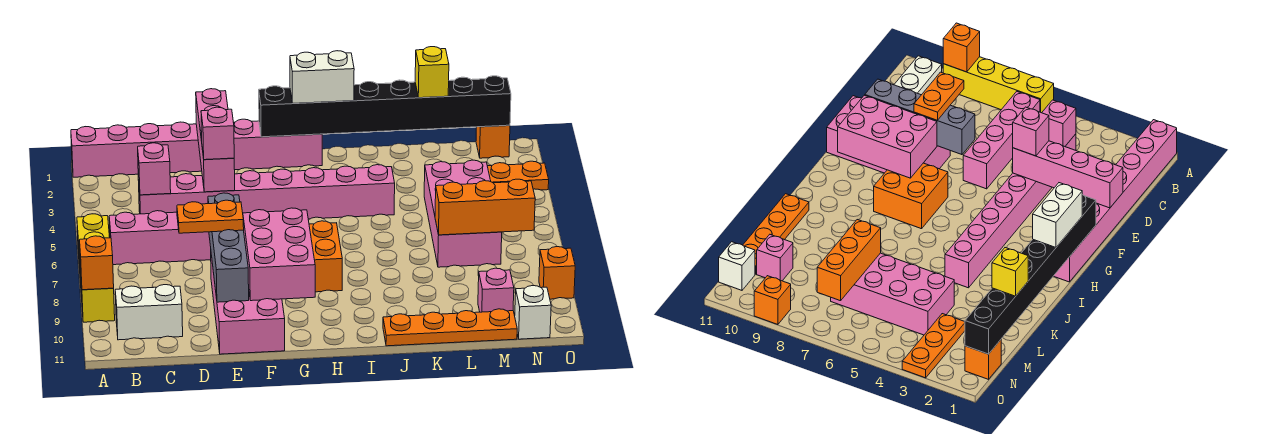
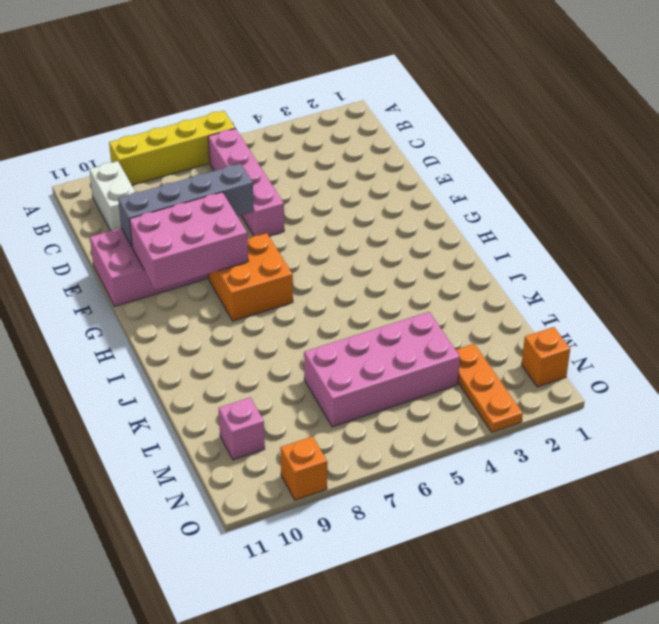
none -> pink 1x8 brick [71,119,322,177]
none -> pink 1x8 brick [138,165,395,219]
none -> orange 1x4 plate [383,309,517,346]

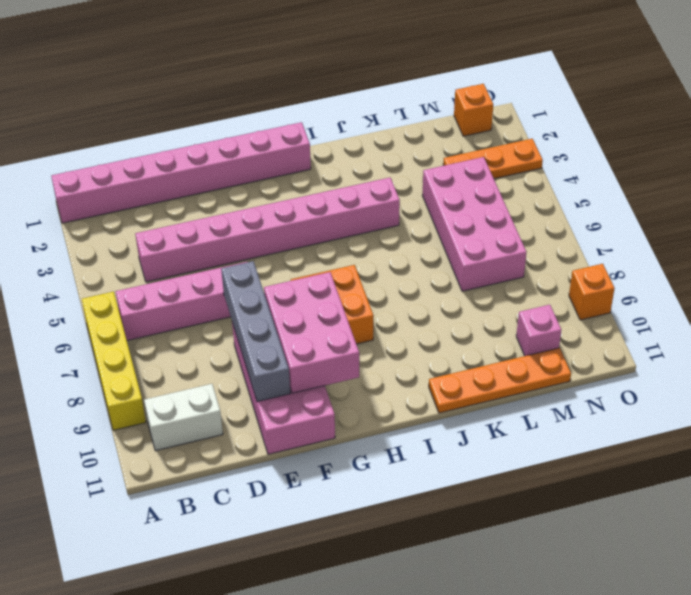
none -> white 1x1 brick [515,286,551,339]
none -> orange 1x1 brick [80,236,114,290]
none -> pink 1x1 brick [138,143,171,195]

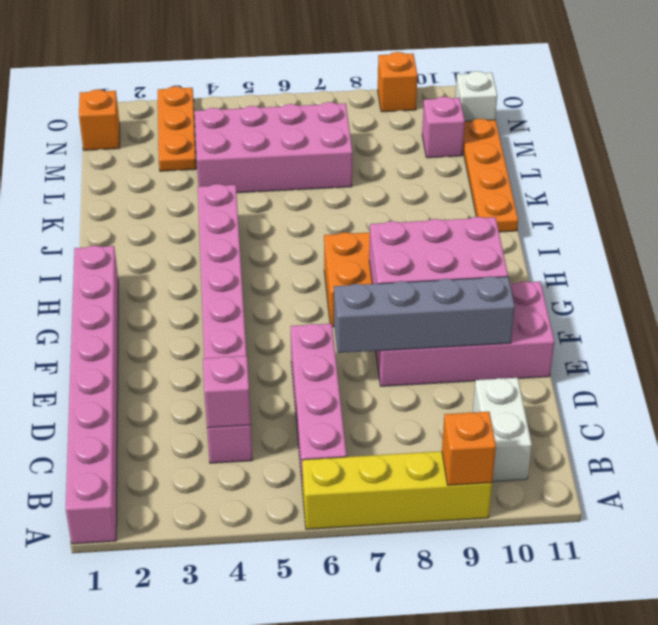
none -> pink 1x4 brick [196,89,235,192]
none -> black 1x8 brick [259,76,511,137]
none -> orange 1x3 brick [435,179,535,235]

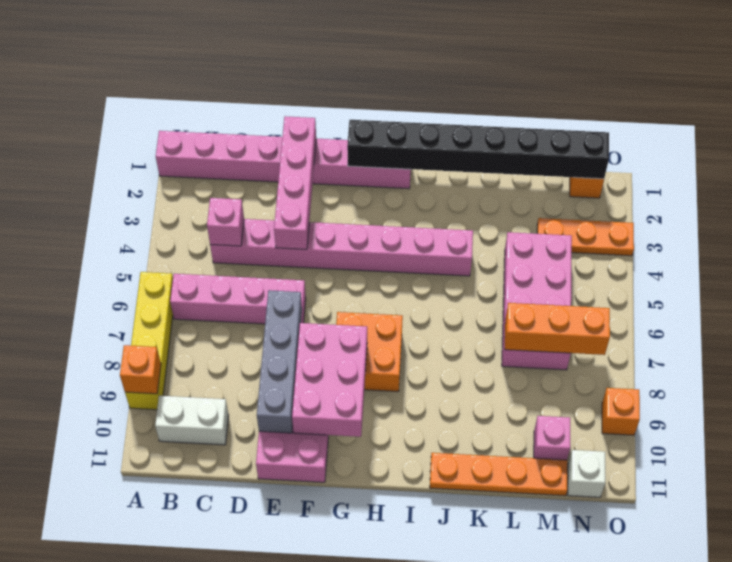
none -> orange 1x2 plate [177,200,244,233]
none -> pink 1x1 brick [201,107,234,160]
none -> white 1x2 brick [290,51,354,103]

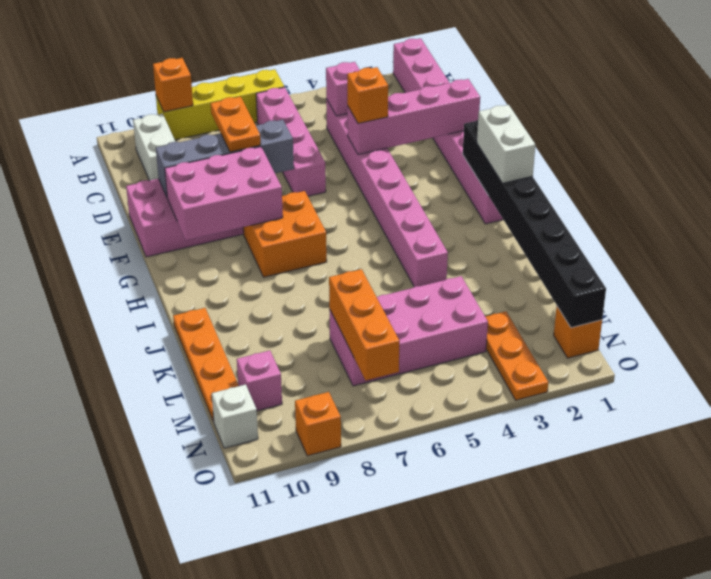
orange 1x1 brick [347,67,388,124] -> pink 1x1 brick [201,107,234,160]
none -> yellow 1x1 brick [415,47,449,98]

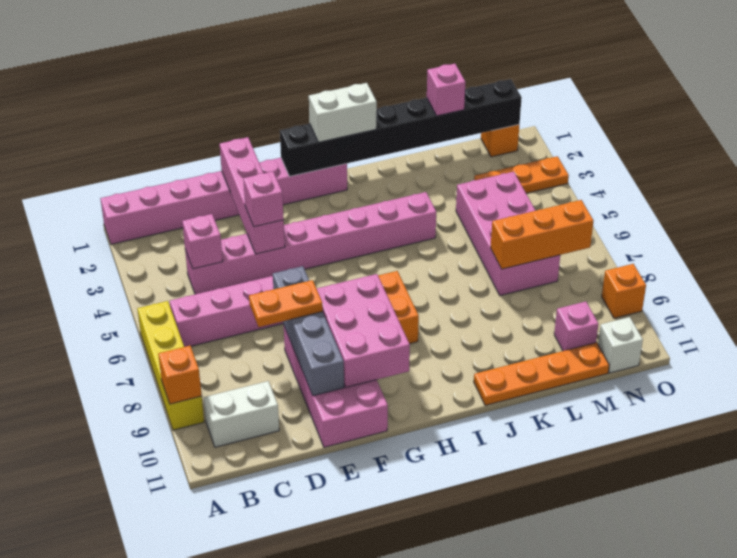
pink 1x1 brick [427,64,465,116] -> yellow 1x1 brick [415,47,449,98]

